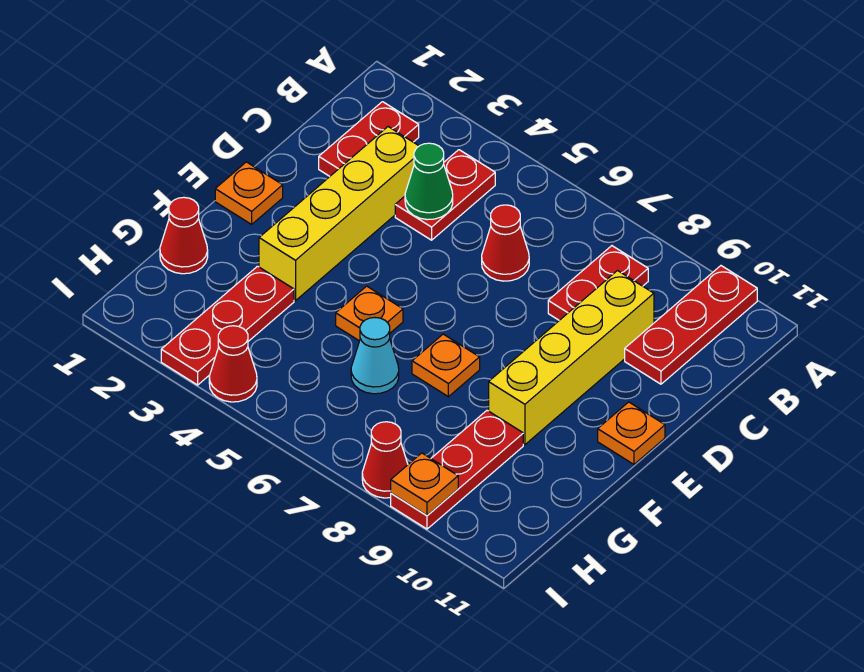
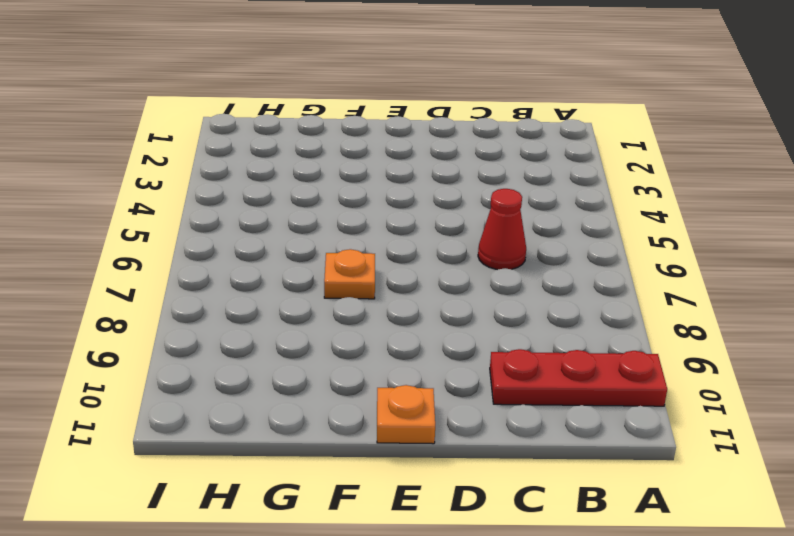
none -> red 1x2 plate [319,102,419,176]
none -> red 1x2 plate [395,150,495,240]
none -> red 1x2 plate [548,246,648,320]

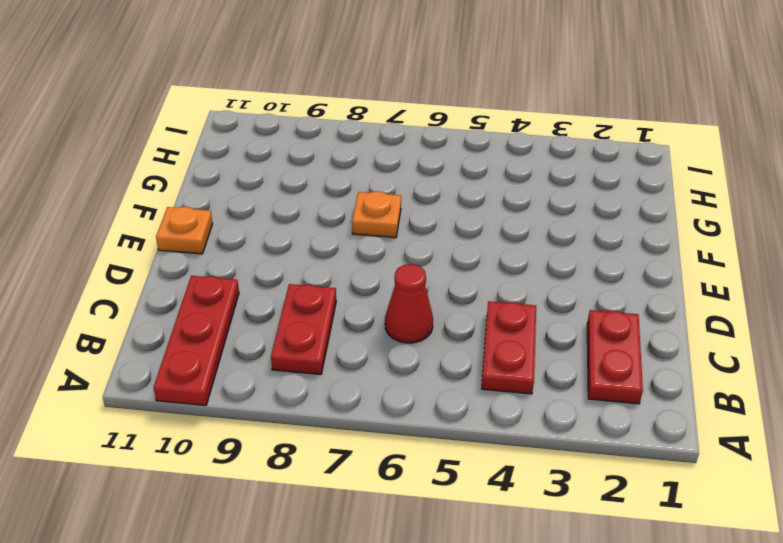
none -> yellow 1x4 brick [259,127,419,301]
none -> yellow 1x4 brick [489,271,654,445]
none -> orange 1x1 plate [215,162,283,224]

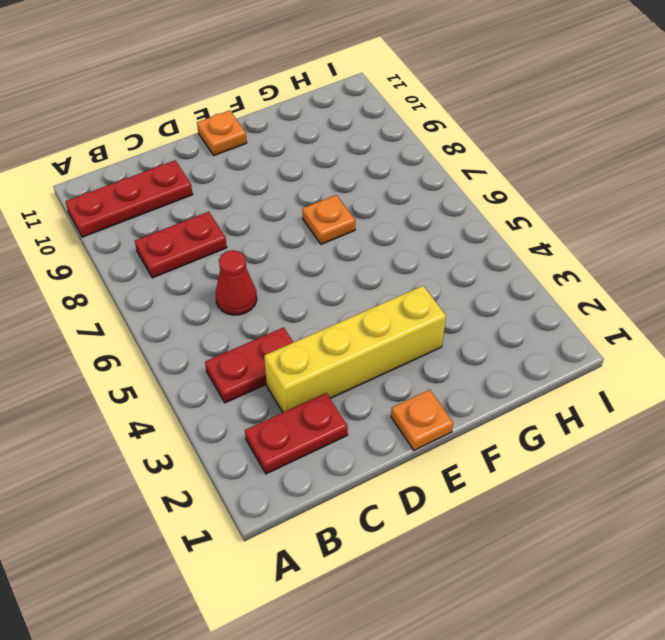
none -> yellow 1x4 brick [489,271,654,445]
none -> orange 1x1 plate [336,286,403,341]
none -> red 1x1 cone [160,197,208,274]

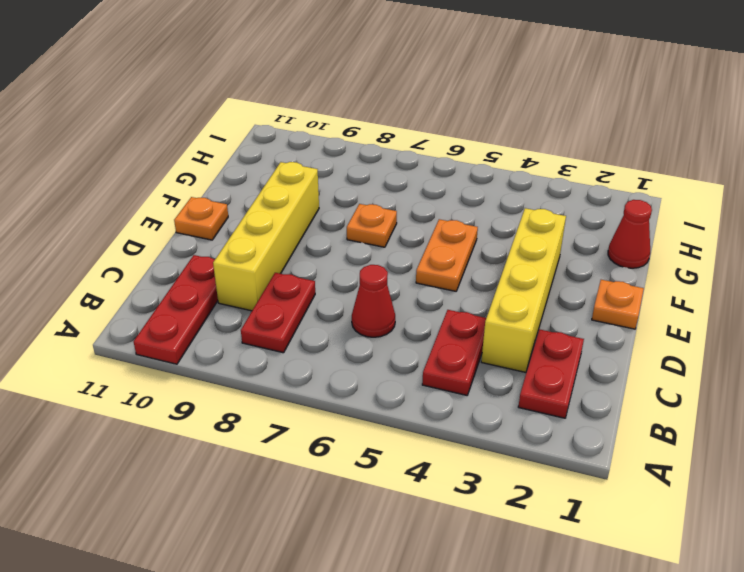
orange 1x2 plate [416,219,478,291] -> orange 1x1 plate [336,286,403,341]
none -> red 1x3 plate [161,266,294,385]
none -> cyan 1x1 cone [351,318,399,394]
none -> red 1x3 plate [391,410,523,529]

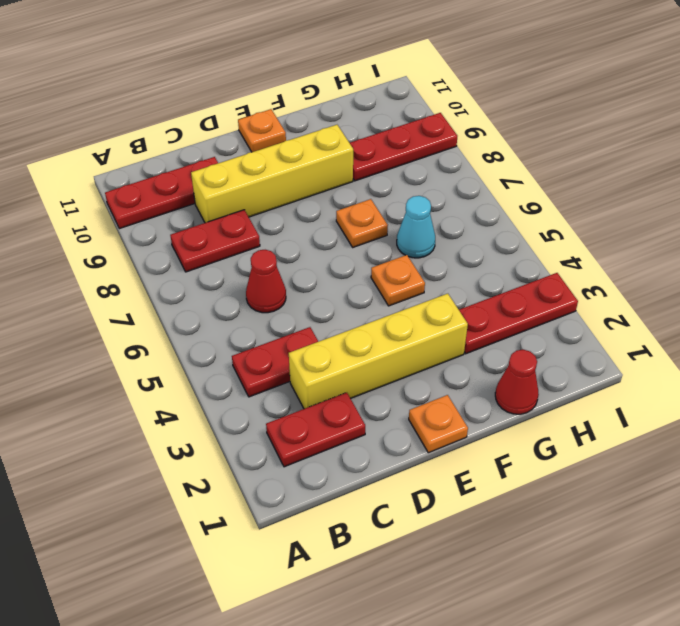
none -> red 1x1 cone [209,326,257,402]
none -> red 1x1 cone [362,422,408,498]
none -> green 1x1 cone [405,143,453,220]

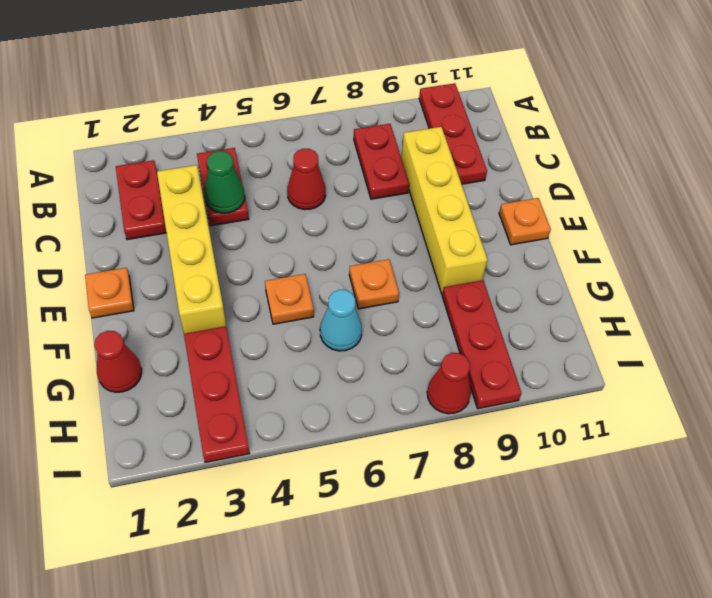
none -> red 1x1 cone [209,326,257,402]
none -> orange 1x1 plate [391,453,458,515]

